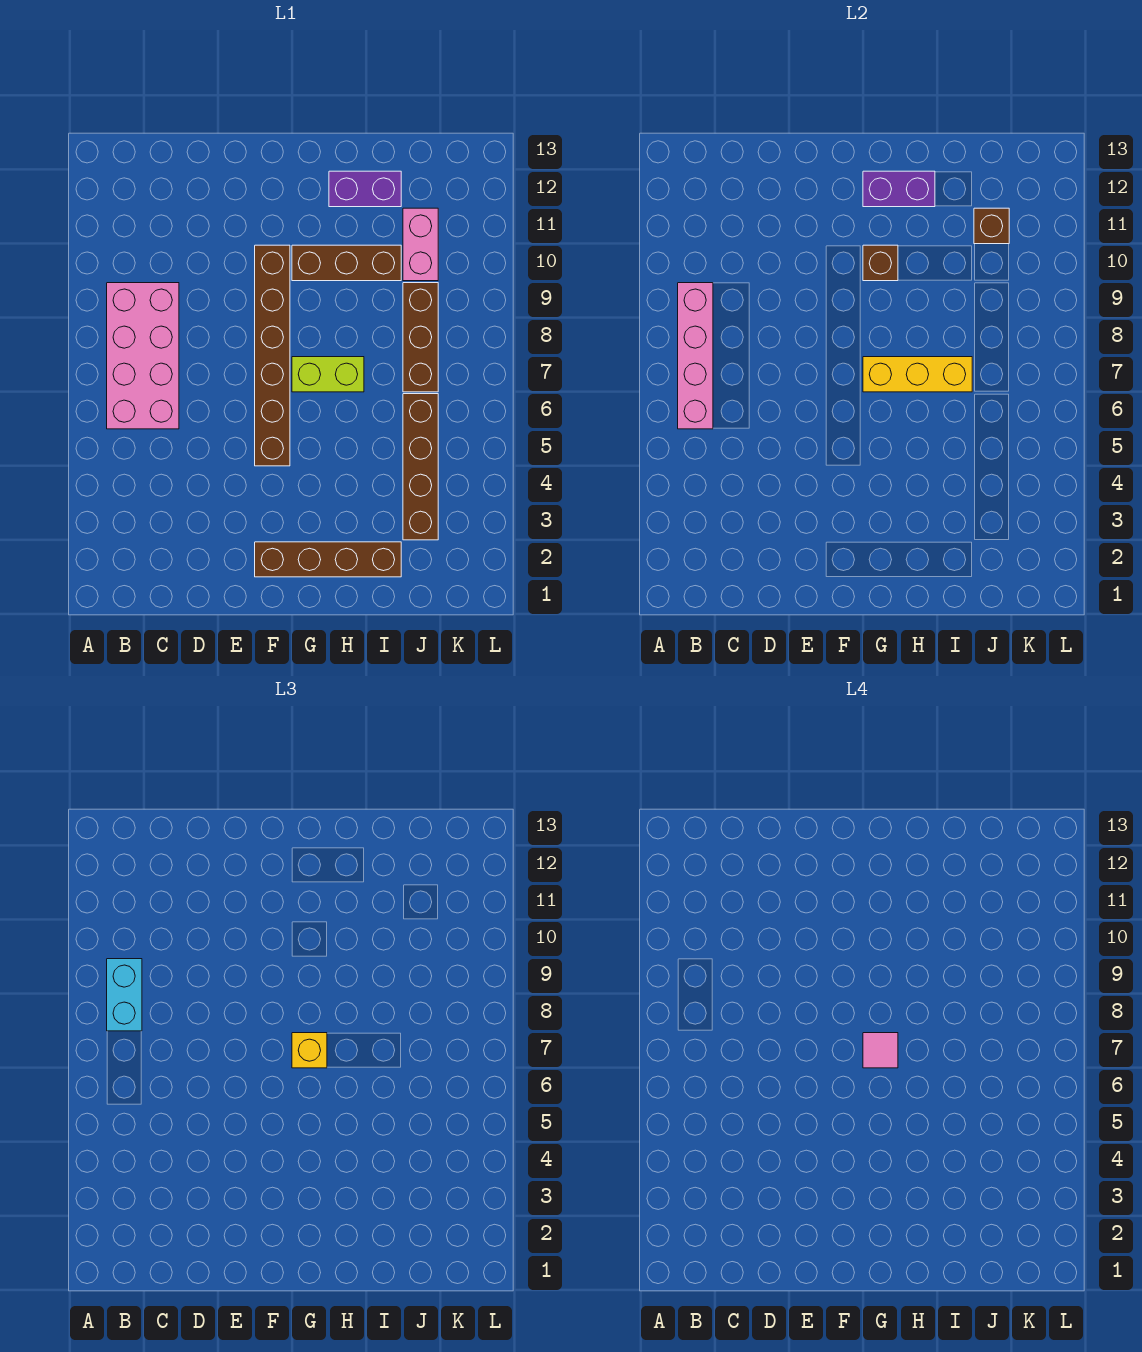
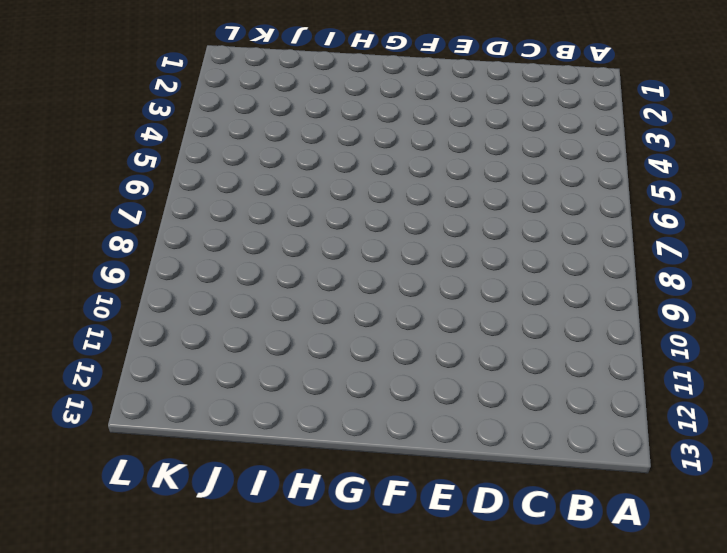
none -> pink 2x4 brick [107,283,179,429]
none -> brown 1x4 brick [255,542,401,577]
none -> brown 1x6 brick [255,245,290,466]

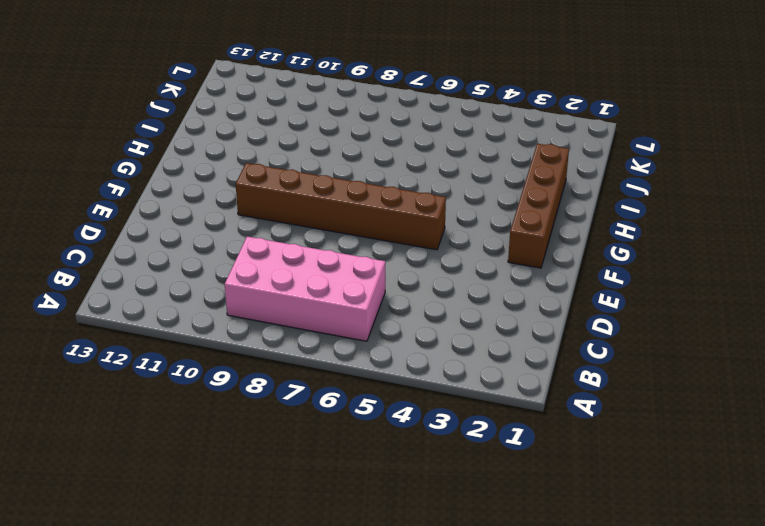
none -> lime 1x2 brick [292,357,364,392]
none -> brown 1x3 brick [292,245,401,281]
none -> purple 1x2 brick [329,171,401,207]

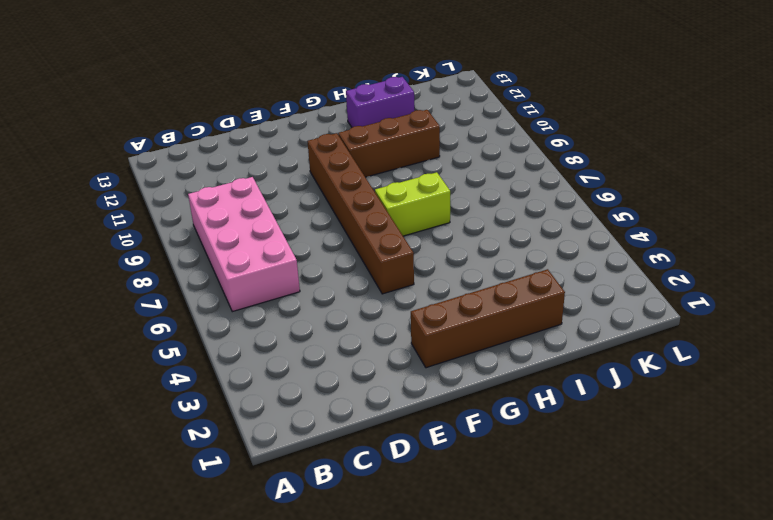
none -> brown 1x4 brick [403,394,438,540]
none -> brown 1x3 brick [403,283,438,392]
none -> pink 1x2 brick [403,208,438,281]

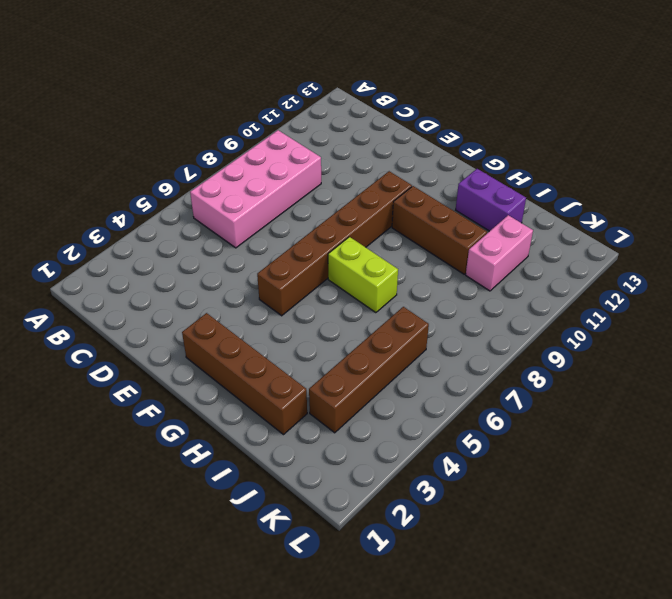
none -> brown 1x3 brick [403,283,438,392]
none -> pink 1x4 brick [678,283,713,429]
none -> yellow 1x3 brick [863,357,972,392]

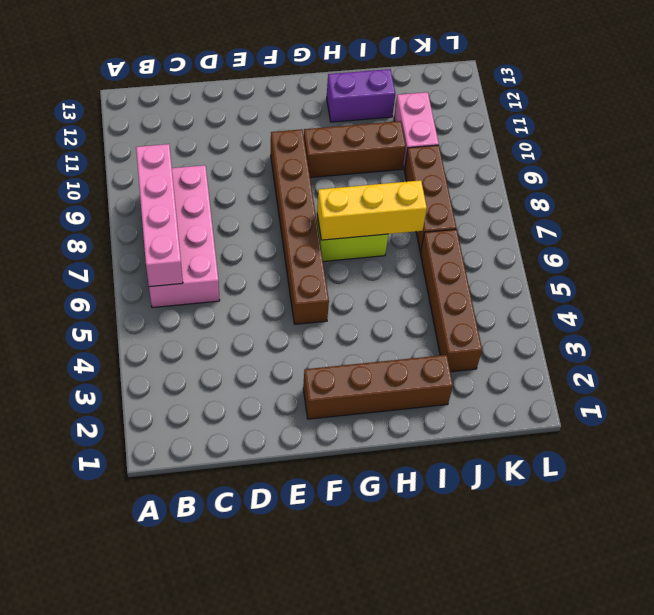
none -> brown 1x1 brick [863,245,898,281]
none -> purple 1x2 brick [863,171,935,207]
none -> brown 1x1 brick [974,208,1009,244]

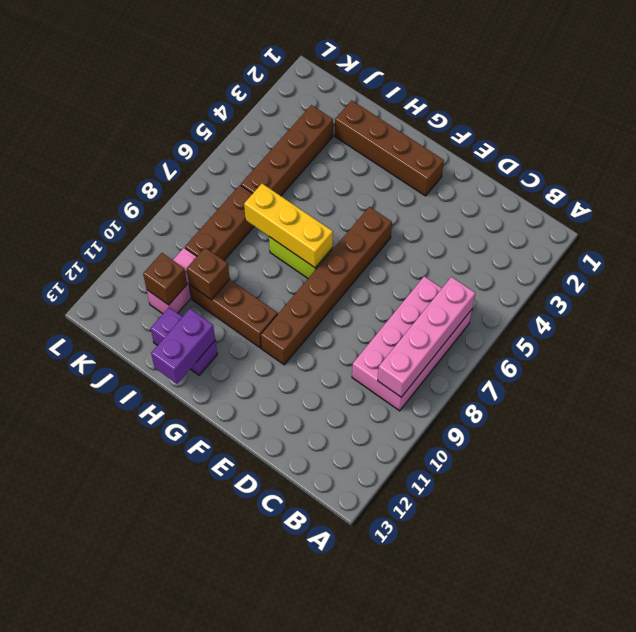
purple 1x2 brick [151,309,215,384] -> purple 1x2 brick turned to [863,171,935,207]
brown 1x1 brick [187,248,230,300] -> brown 1x1 brick moved to [863,245,898,281]
none -> cyan 1x2 brick [107,959,142,1031]
none -> yellow 1x1 brick [292,1033,327,1068]
none -> pink 1x1 tile [863,1033,898,1068]

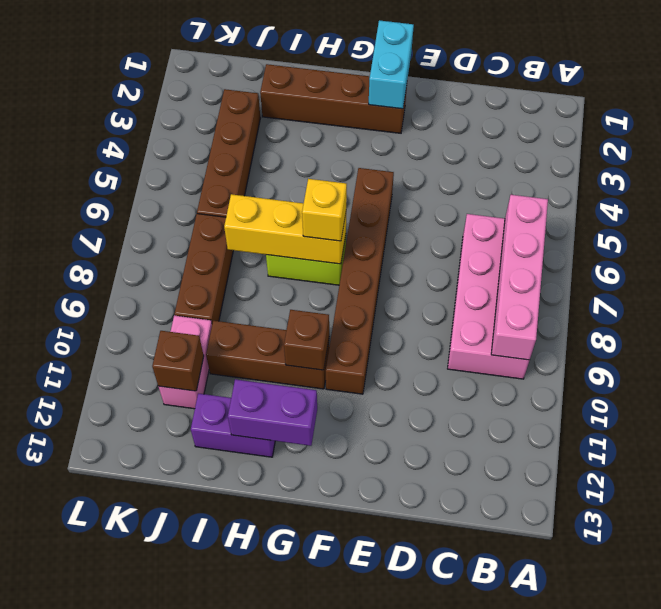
cyan 1x2 brick [369,20,414,109] -> cyan 1x2 brick moved to [107,959,142,1031]
none -> pink 1x1 tile [863,1033,898,1068]

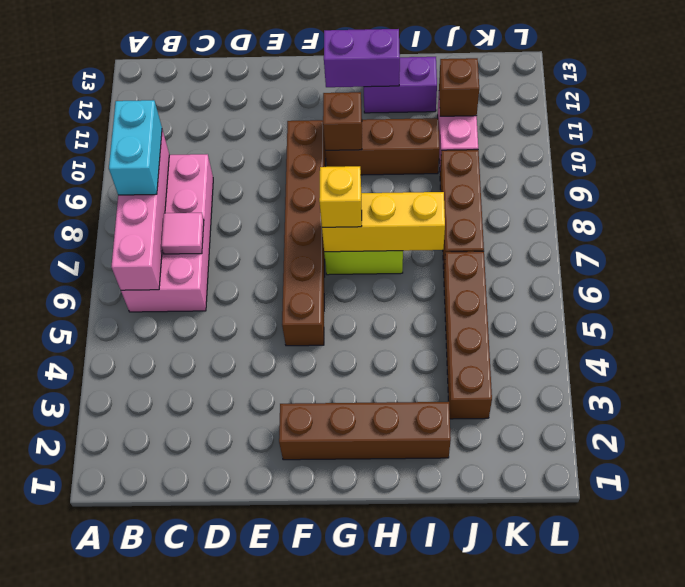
pink 1x1 tile [161,213,204,254] -> pink 1x1 tile moved to [863,1033,898,1068]

